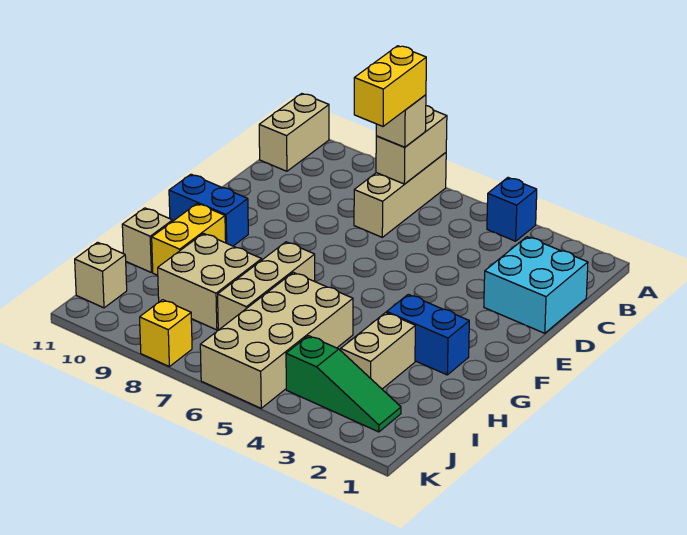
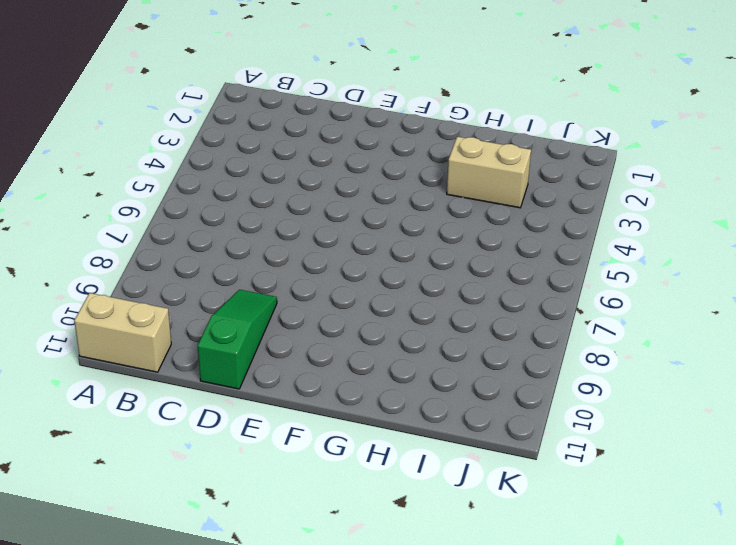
green 1x3 slope [198,290,277,389] -> green 1x3 slope moved to [286,336,401,432]
none -> blue 1x1 brick [487,178,537,241]
none -> tan 1x3 brick [354,153,446,237]
none -> cyan 2x2 brick [484,237,588,333]

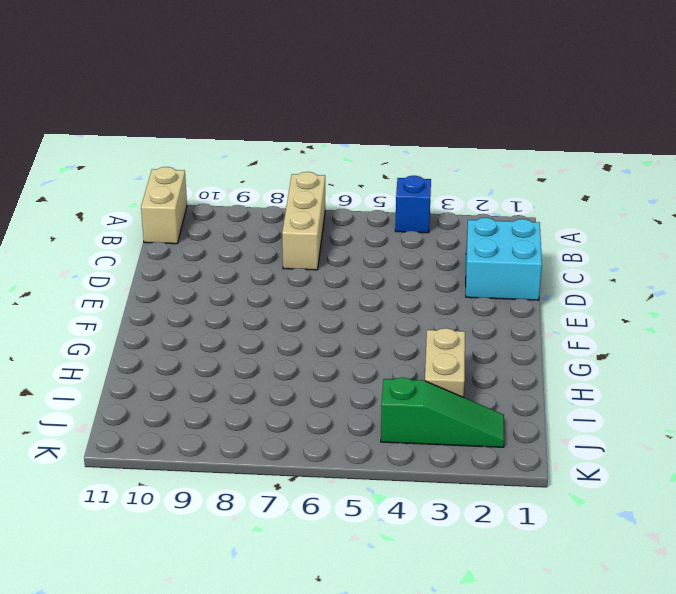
none -> blue 1x2 brick [169,174,248,246]
none -> blue 1x2 brick [387,294,469,375]
none -> tan 1x3 brick [218,242,315,330]

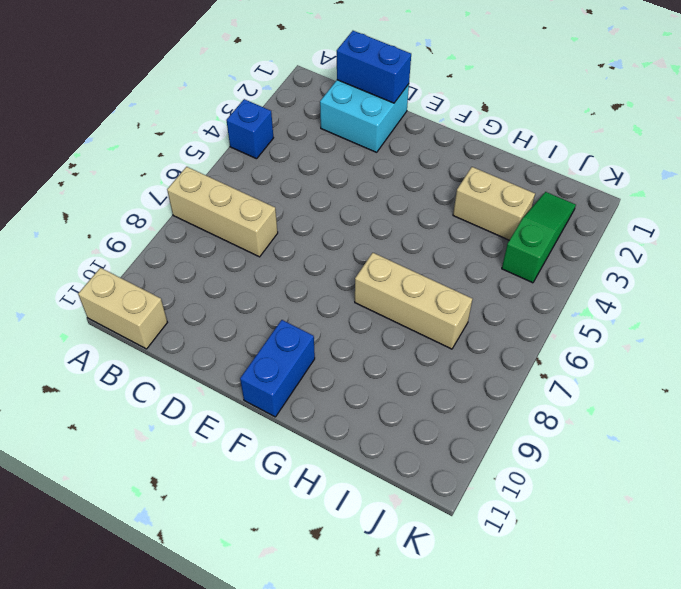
blue 1x2 brick [337,31,411,103] -> blue 1x2 brick turned to [387,294,469,375]
none -> yellow 1x2 brick [152,204,226,275]
none -> tan 2x4 brick [200,272,353,408]
none -> tan 2x2 brick [158,233,262,330]

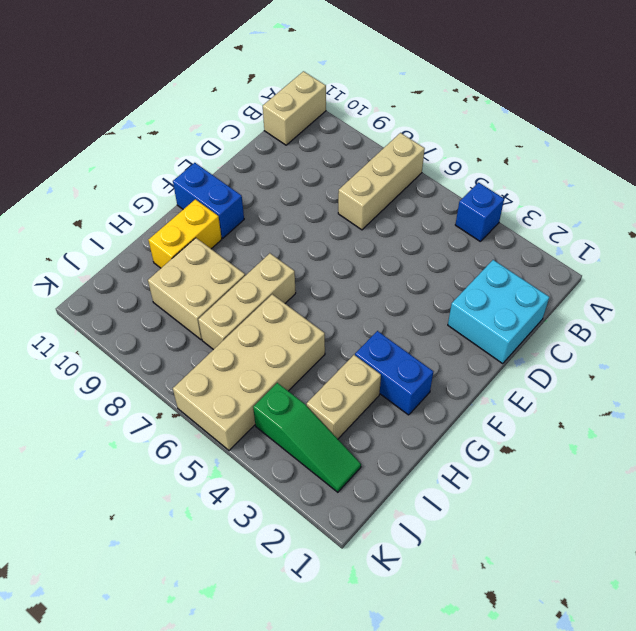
none -> tan 1x1 brick [122,208,173,272]
none -> tan 1x1 brick [75,242,127,308]
none -> yellow 1x1 brick [140,300,192,366]

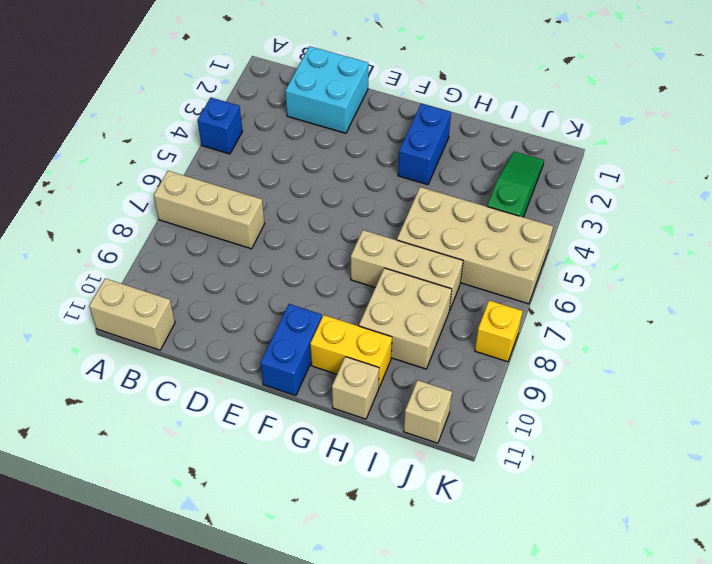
none -> tan 1x2 brick [341,312,415,389]
none -> tan 1x2 brick [376,106,447,184]
none -> tan 1x1 brick [376,95,426,147]

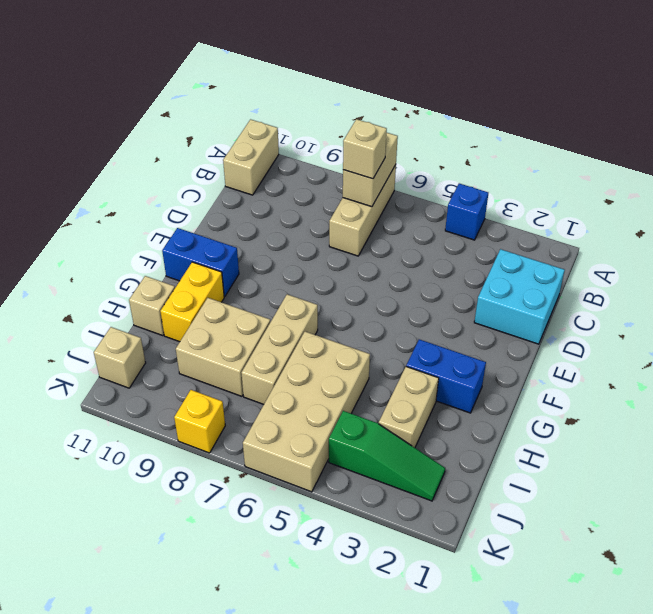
none -> yellow 1x2 brick [354,46,426,126]

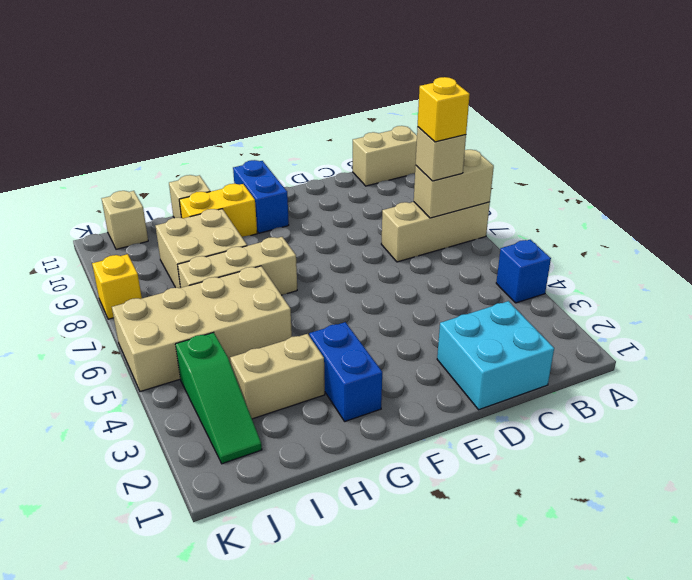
yellow 1x1 brick [418,77,470,142] -> yellow 1x2 brick [354,46,426,126]

